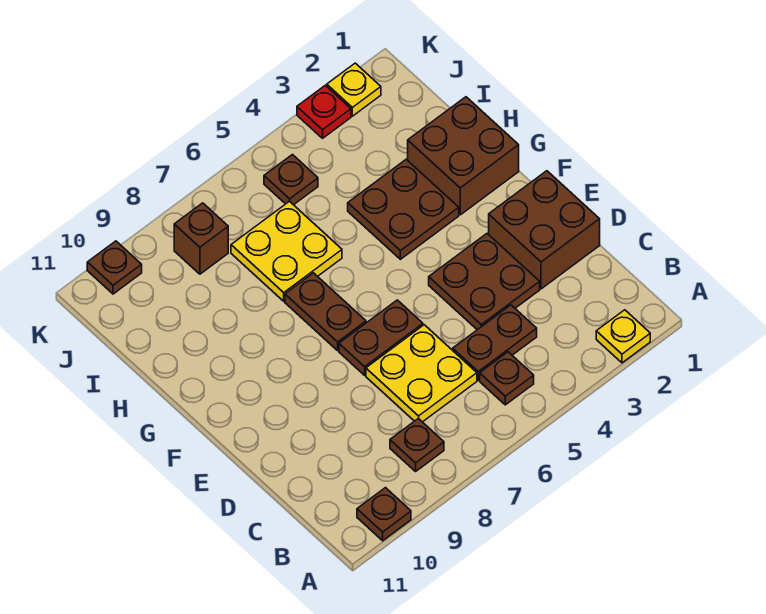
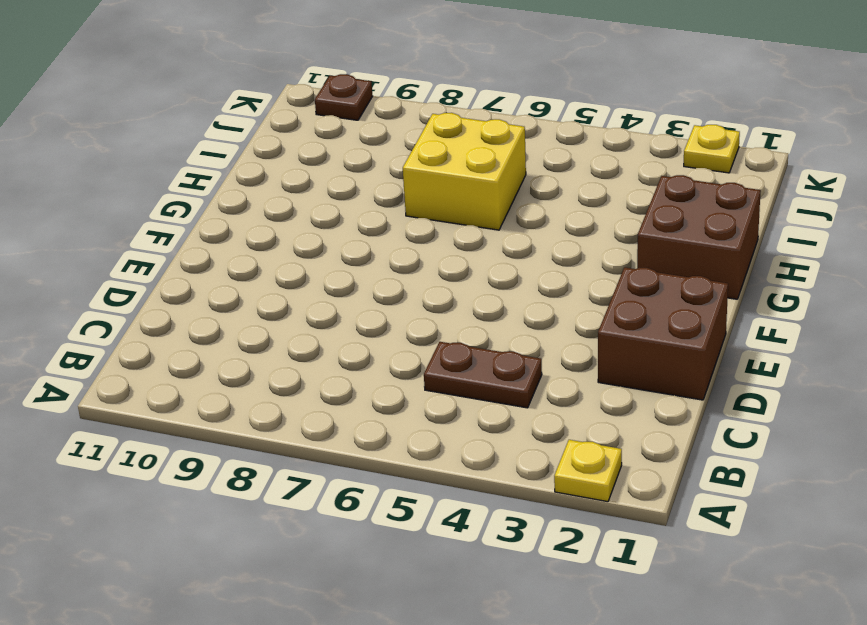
yellow 2x2 brick [403,113,526,230] -> yellow 2x2 plate [231,201,342,301]
none -> brown 1x1 plate [357,488,411,541]
none -> brown 1x1 plate [480,352,534,405]
none -> brown 1x1 plate [390,418,444,471]

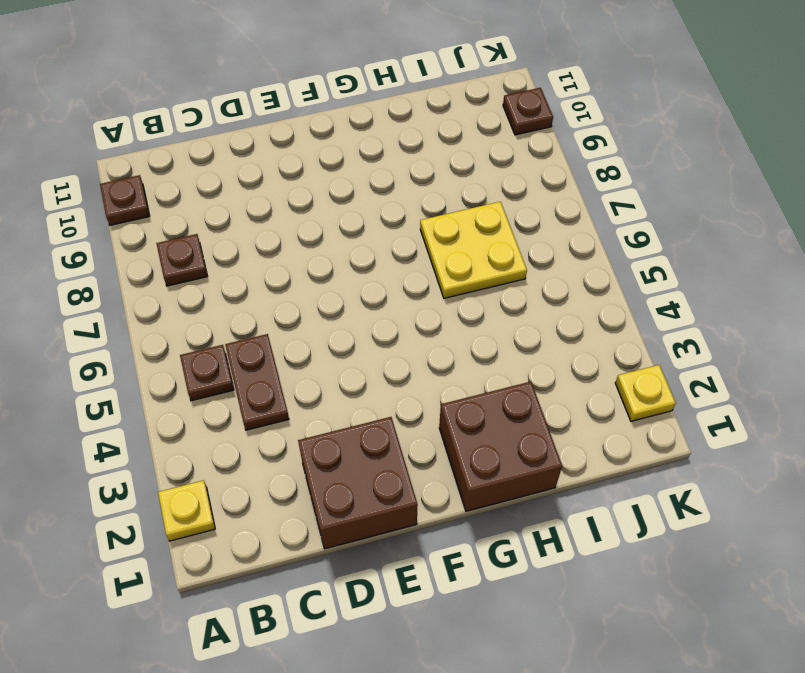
none -> yellow 2x2 plate [366,325,477,422]
none -> brown 2x2 plate [429,234,540,330]
none -> brown 1x2 plate [339,300,423,375]

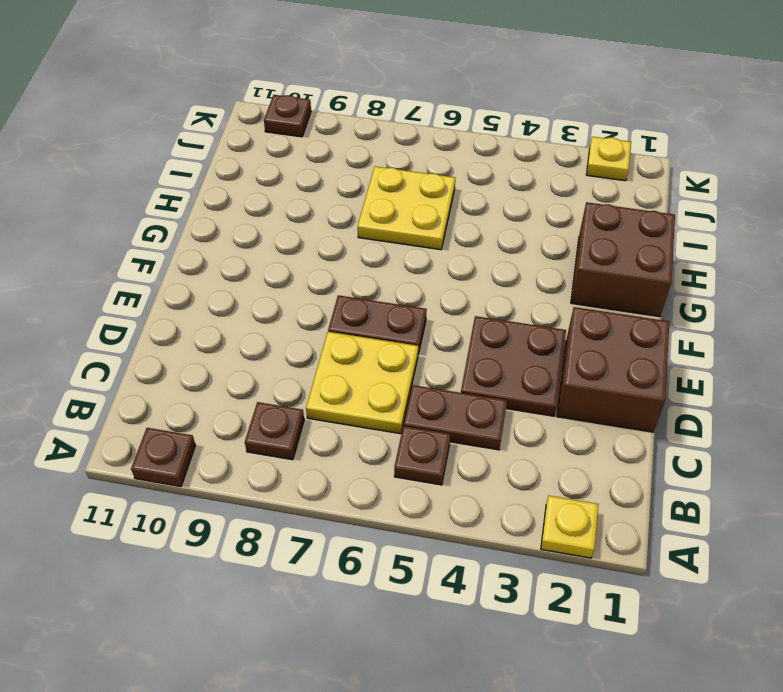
none -> brown 1x2 plate [285,273,366,351]
none -> brown 2x2 plate [348,159,459,259]
none -> brown 1x1 plate [264,155,318,205]

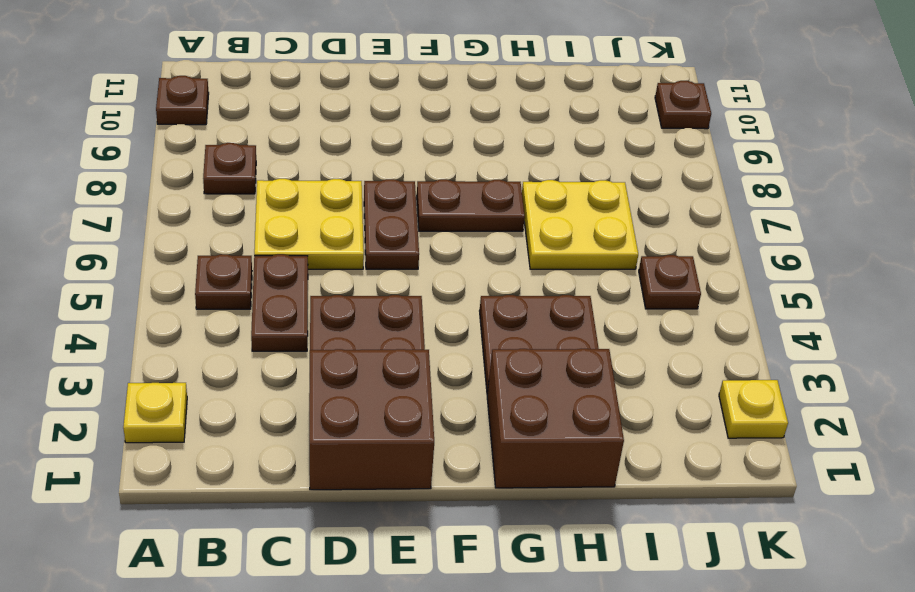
none -> brown 1x1 brick [174,203,228,274]
none -> red 1x1 plate [297,85,351,138]

